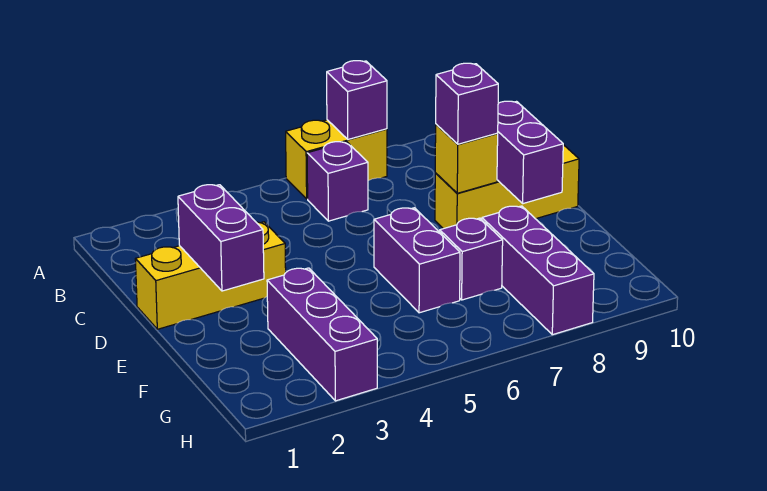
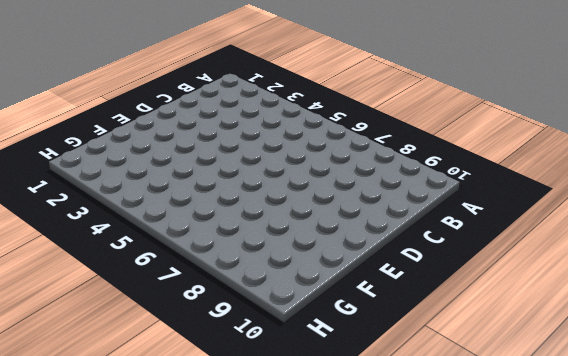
none -> yellow 1x2 brick [286,120,387,199]
none -> purple 1x1 brick [307,142,368,221]
none -> yellow 1x3 brick [135,222,286,329]

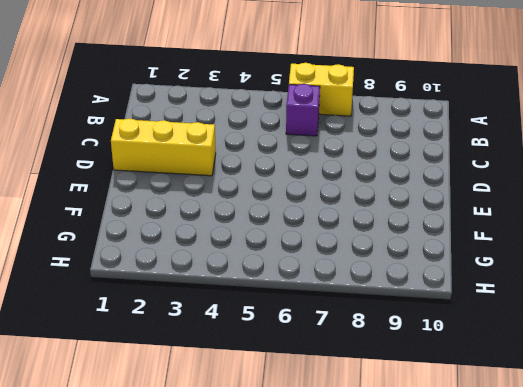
none -> yellow 1x3 brick [435,145,579,229]
none -> purple 1x2 brick [374,208,460,313]
none -> purple 1x3 brick [267,268,377,401]

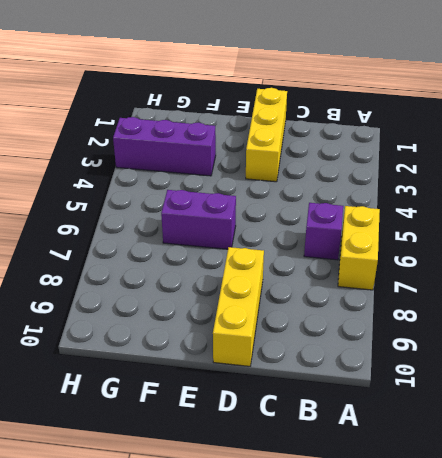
none -> purple 1x1 brick [440,218,503,300]
none -> purple 1x3 brick [482,206,594,335]
none -> purple 1x1 brick [327,61,387,139]

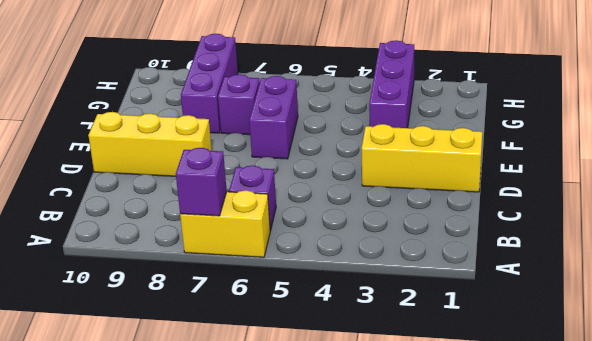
none -> purple 1x2 brick [178,185,264,291]
none -> yellow 1x1 brick [435,124,498,193]
none -> purple 1x2 brick [497,101,563,204]

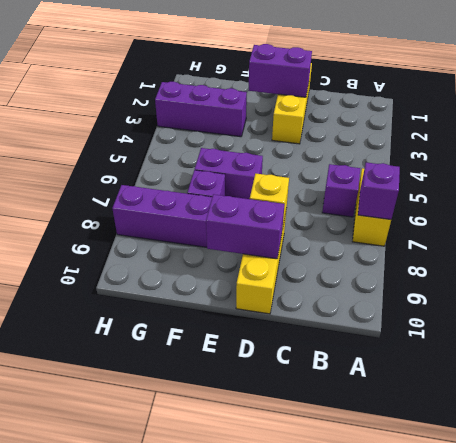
none -> purple 1x1 brick [436,63,498,144]

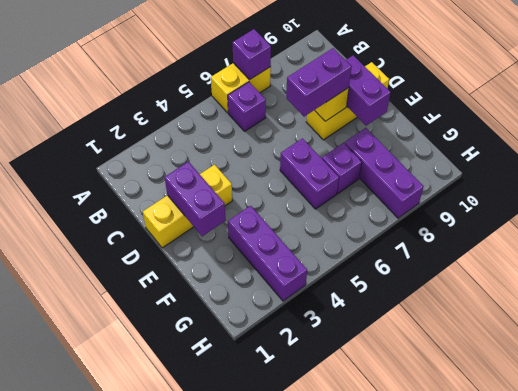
purple 1x2 brick [286,48,352,117] -> purple 1x1 brick [436,63,498,144]

